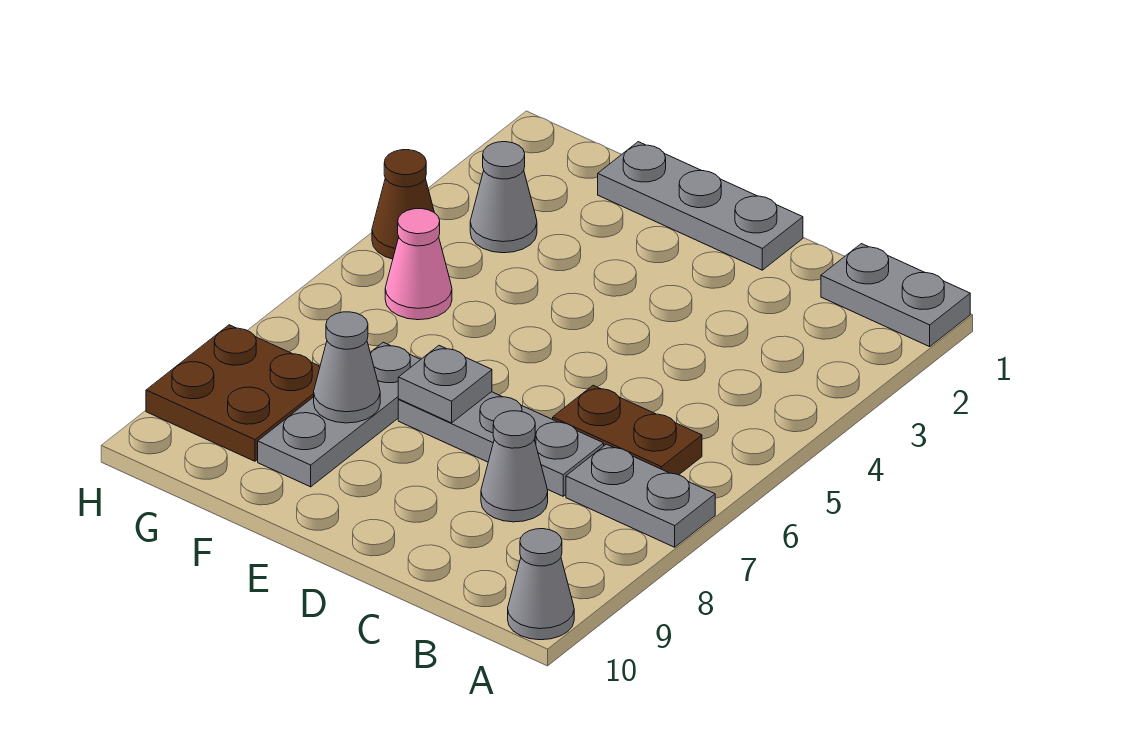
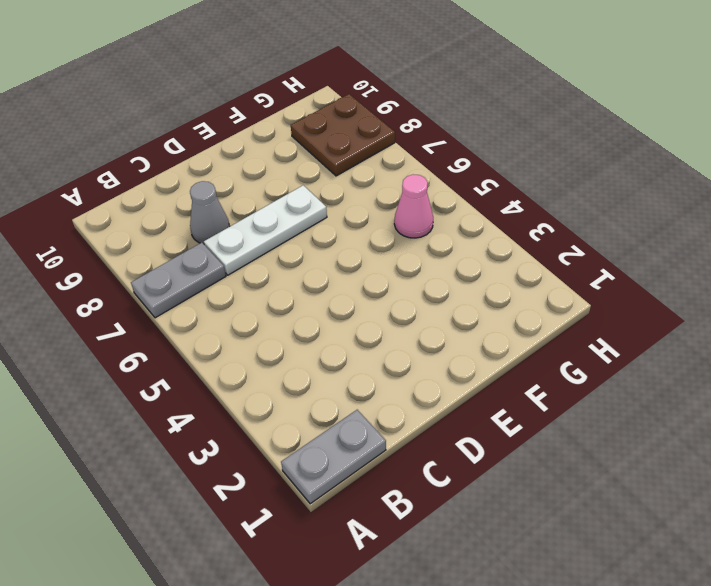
white 1x3 plate [204,185,327,275] -> grey 1x3 plate [398,392,604,496]
none -> grey 1x1 cone [508,529,574,640]
none -> brown 1x2 plate [553,385,702,475]
none -> grey 1x3 plate [598,142,803,270]

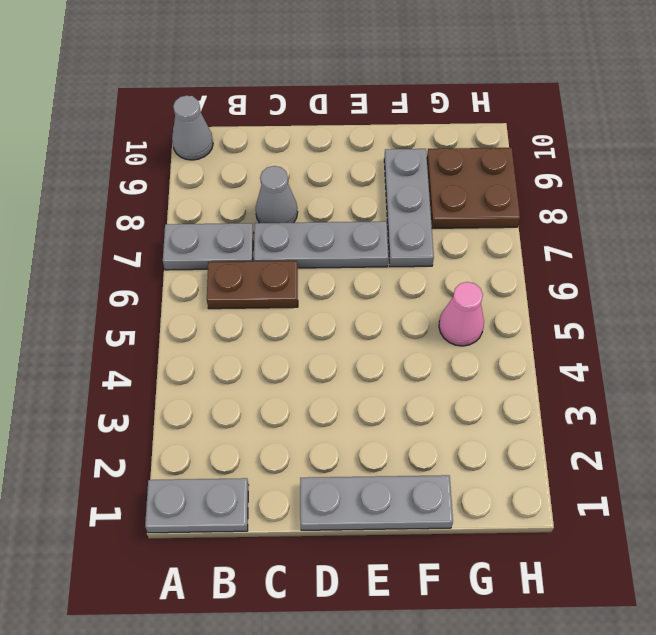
none -> grey 1x1 cone [470,142,537,253]
none -> brown 1x1 cone [372,150,434,259]
none -> grey 1x1 plate [398,346,492,423]

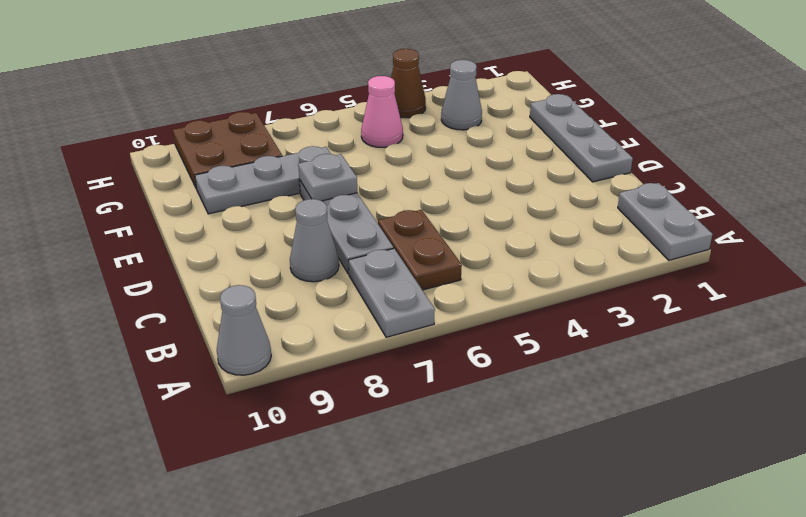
none -> grey 1x1 cone [314,312,380,423]

